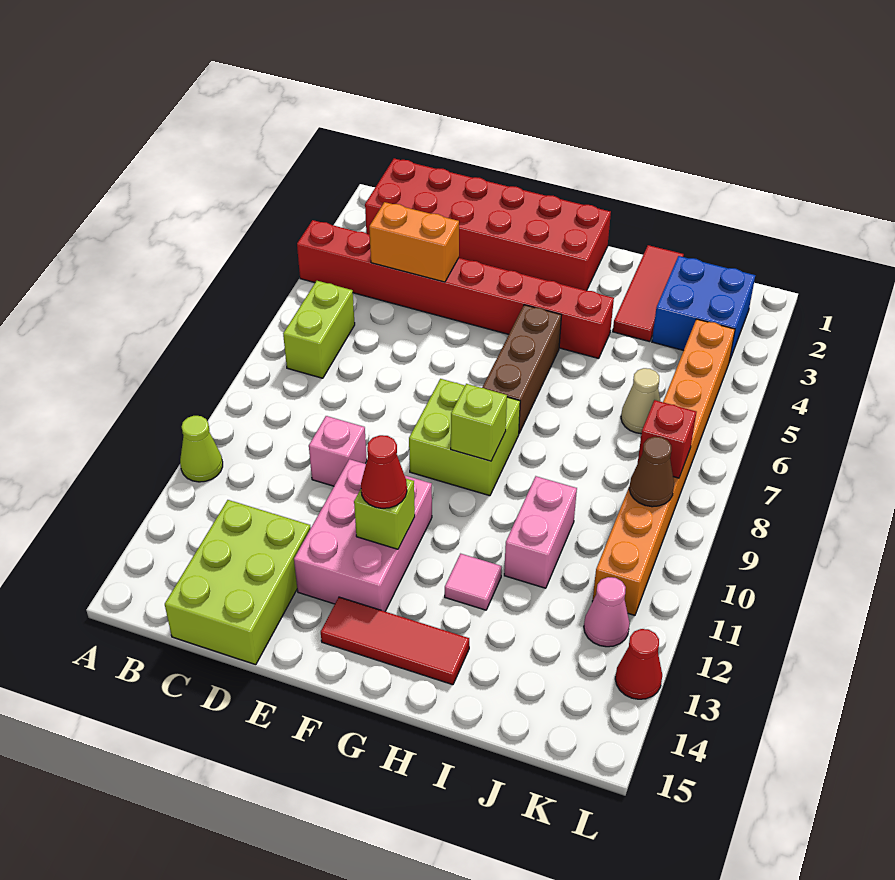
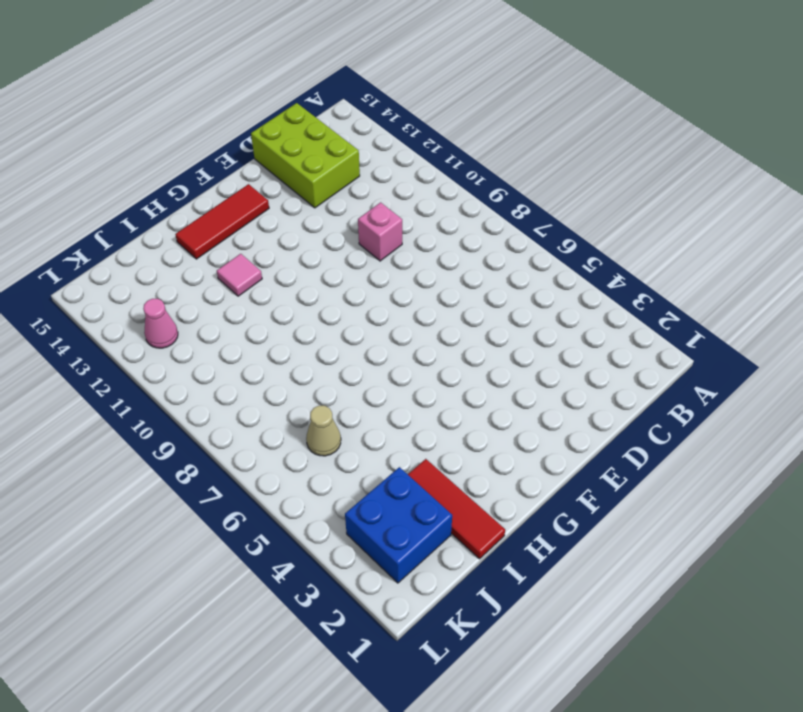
none -> red 1x8 brick [297,220,614,358]
none -> lime 1x1 cone [180,416,223,482]
none -> red 2x6 brick [365,158,611,291]

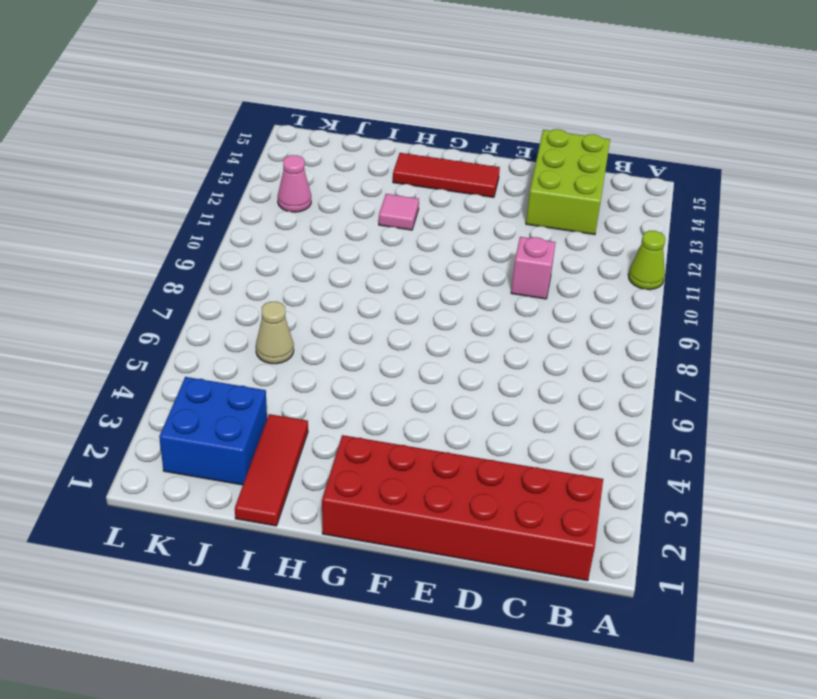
none -> red 1x8 brick [297,220,614,358]
none -> lime 1x2 brick [283,281,355,378]
none -> pink 2x3 brick [294,459,432,611]

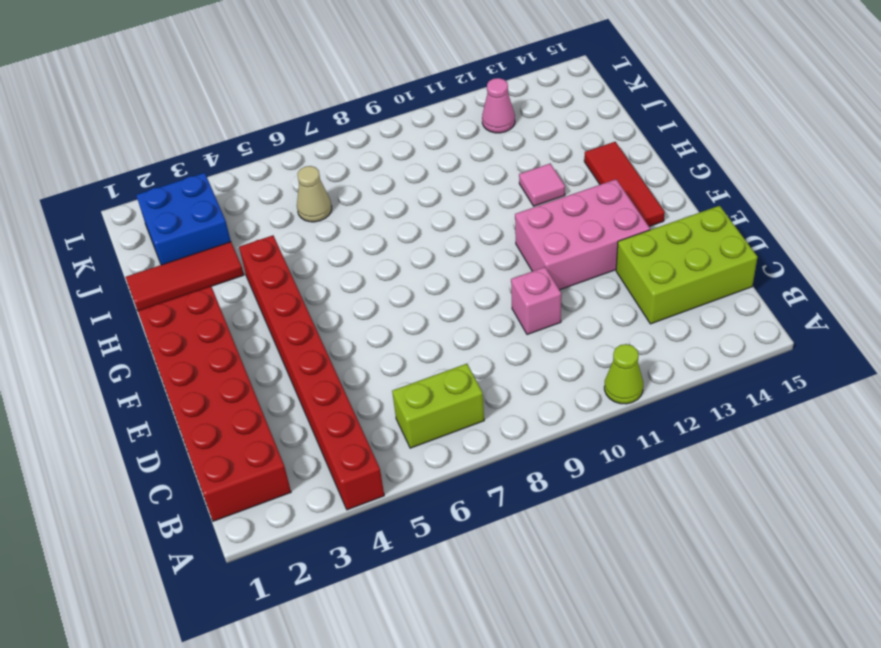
none -> lime 2x2 brick [409,379,520,496]
none -> brown 1x3 brick [482,305,562,433]
none -> pink 1x2 brick [504,476,577,588]

